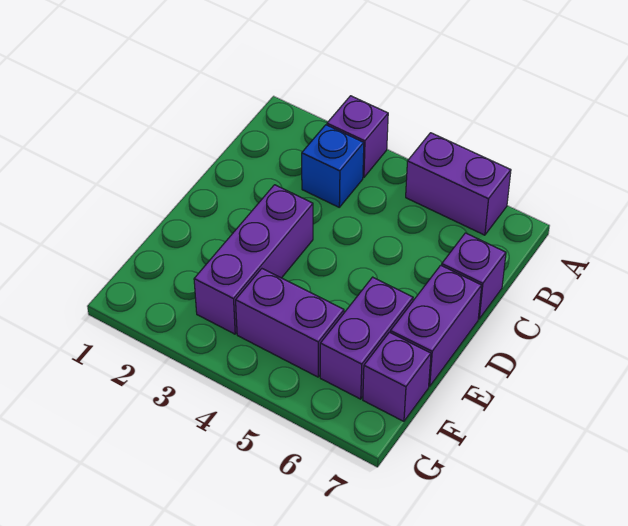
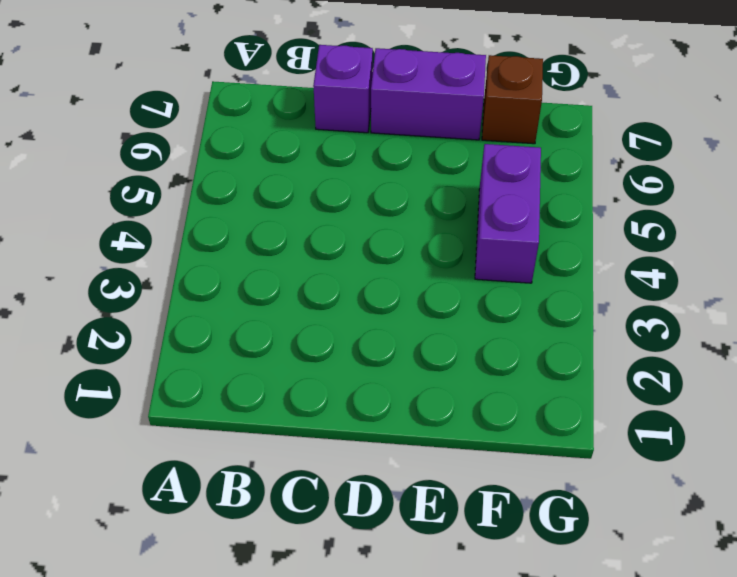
brown 1x1 brick [482,55,543,144] -> purple 1x1 brick [363,332,431,421]
none -> purple 1x1 brick [327,96,388,178]
none -> purple 1x2 brick [406,133,511,235]

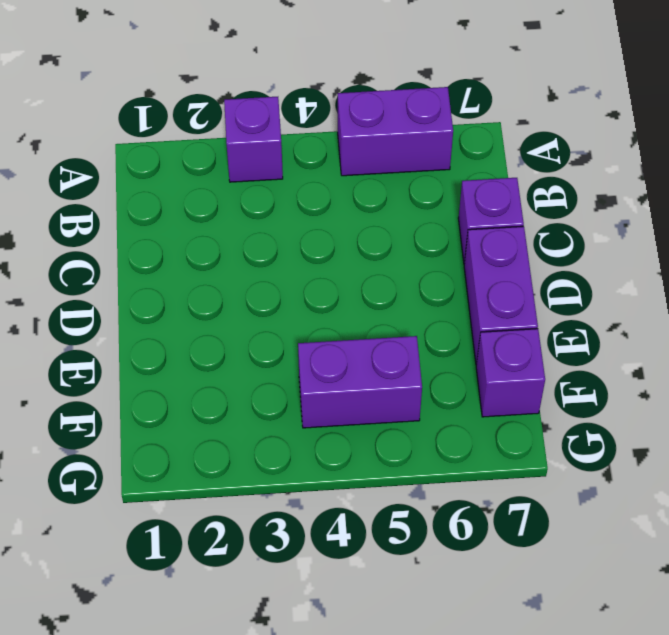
none -> blue 1x1 brick [302,125,364,207]
none -> purple 1x3 brick [194,185,313,334]

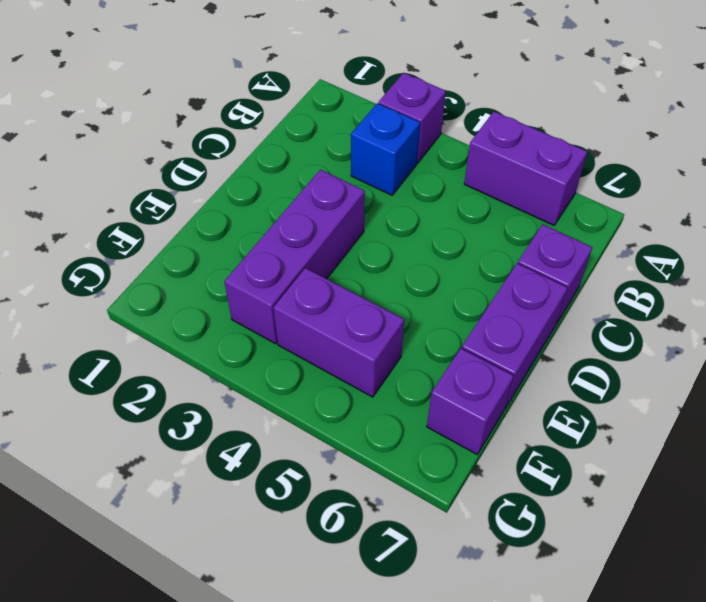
none -> purple 1x2 brick [320,277,413,399]

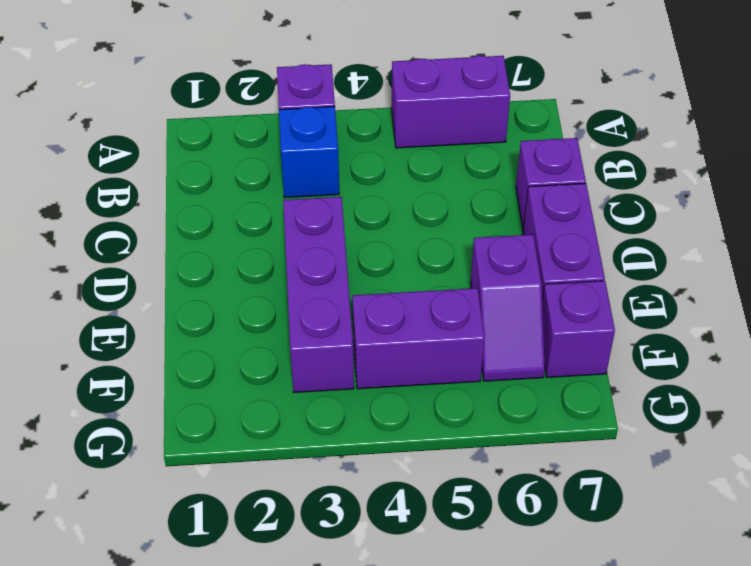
purple 1x2 slope [470,235,545,381] -> purple 1x2 brick [320,277,413,399]

